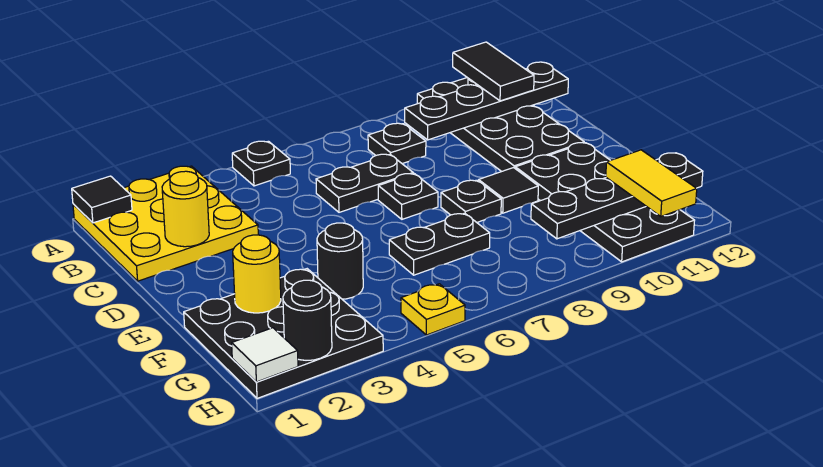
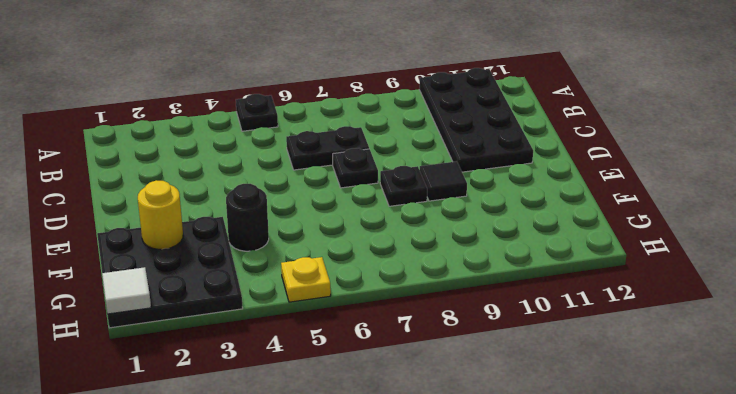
none -> yellow 3x3 plate [73,166,258,281]
none -> black 1x1 plate [368,123,426,164]
none -> black 2x4 plate [515,143,695,262]

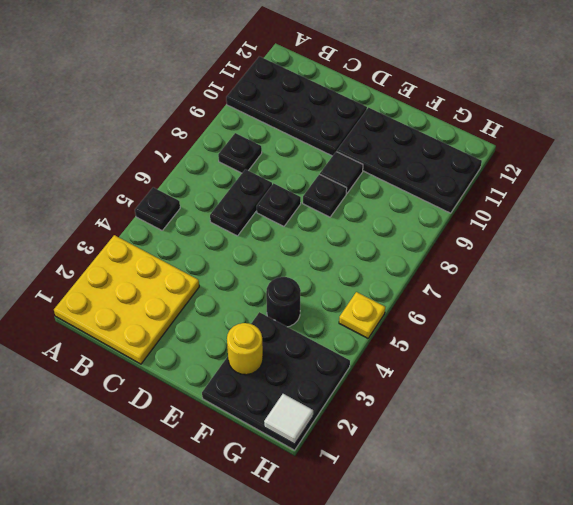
none -> black 1x2 plate [389,213,490,275]
none -> black 1x1 tile [72,176,132,223]
none -> black 1x4 plate [405,62,568,140]

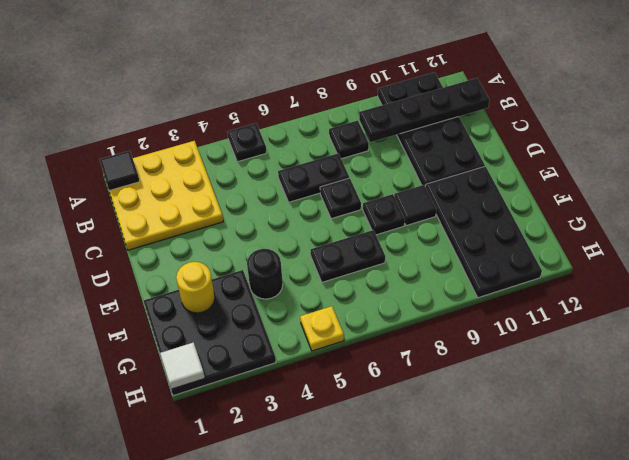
none -> yellow 1x1 round brick [162,171,209,247]
none -> black 1x4 plate [531,153,703,239]
none -> black 1x1 round brick [283,280,332,360]

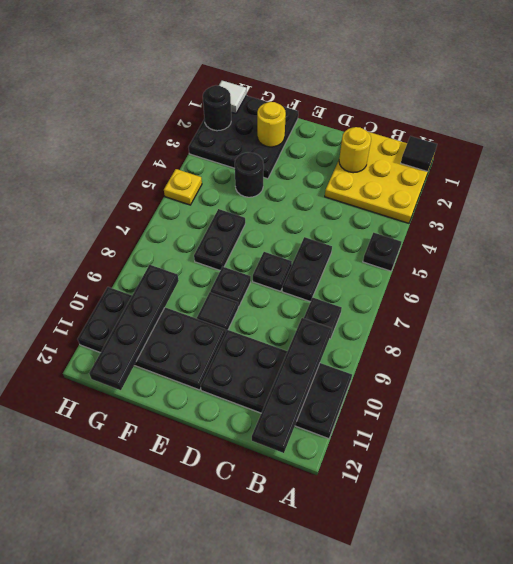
none -> black 1x2 tile [453,42,534,101]
none -> yellow 1x2 tile [606,150,697,216]

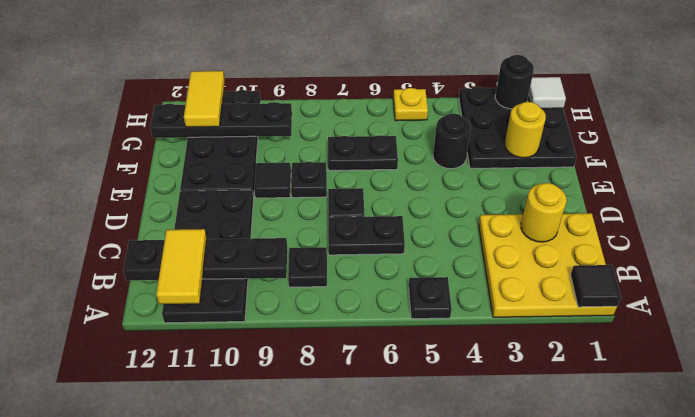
yellow 1x2 tile [156,229,207,304] -> black 1x2 tile [453,42,534,101]

